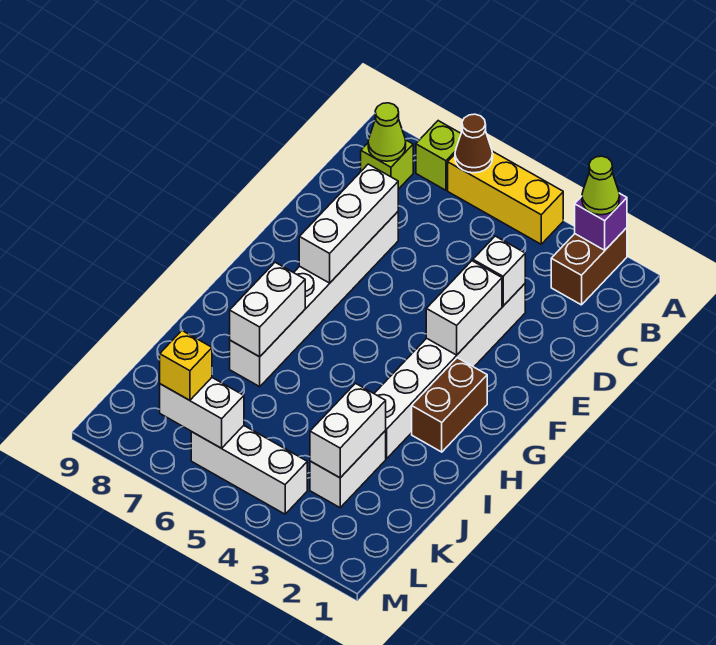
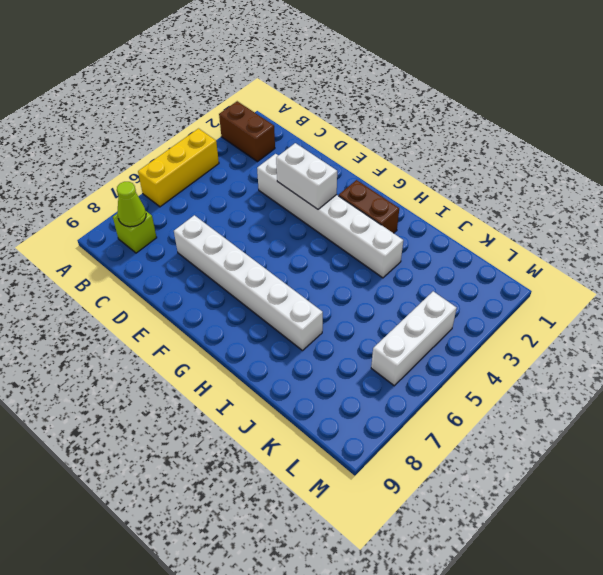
none -> lime 1x1 brick [416,121,461,190]
none -> white 1x2 brick [310,431,386,508]
none -> purple 1x1 brick [575,193,627,250]

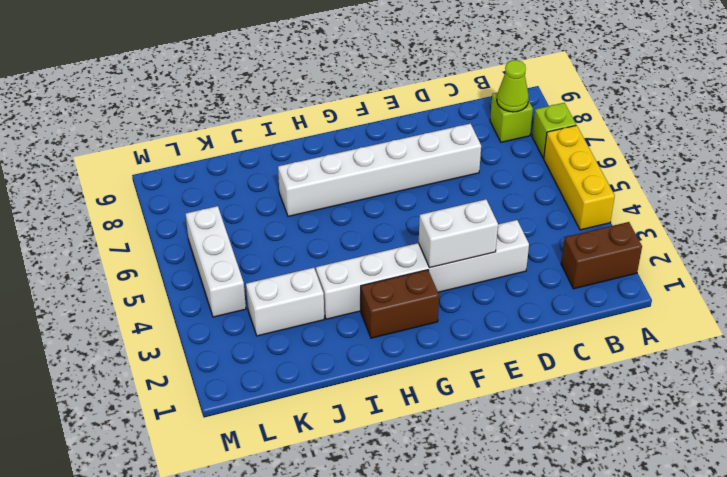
none -> purple 1x1 brick [575,193,627,250]
none -> brown 1x1 cone [455,114,493,173]
none -> white 1x1 brick [473,236,525,306]

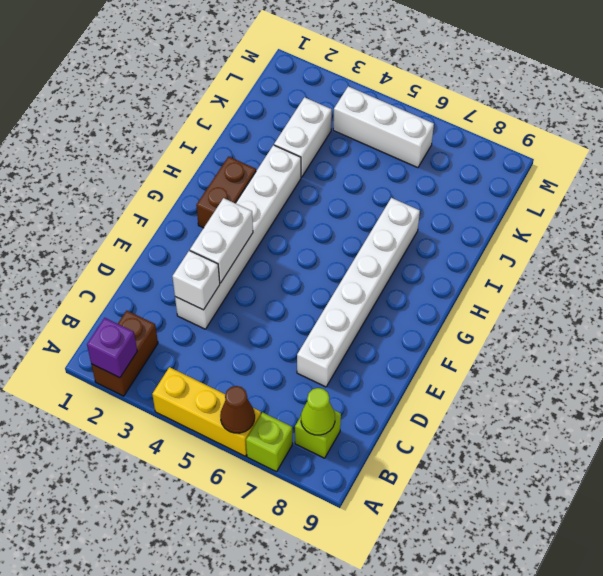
none -> white 1x3 brick [299,164,398,283]
none -> white 1x2 brick [230,262,305,357]
none -> white 1x2 brick [310,383,386,478]

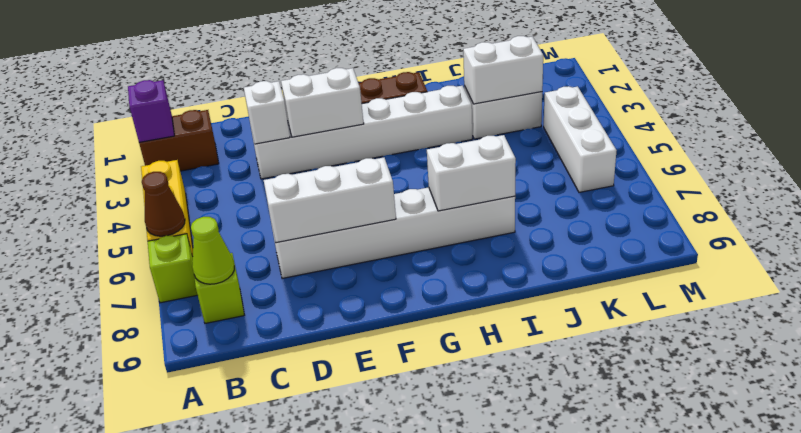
none -> white 1x2 brick [160,378,244,448]
none -> lime 1x1 cone [582,156,620,215]
none -> yellow 1x1 brick [160,331,212,400]

